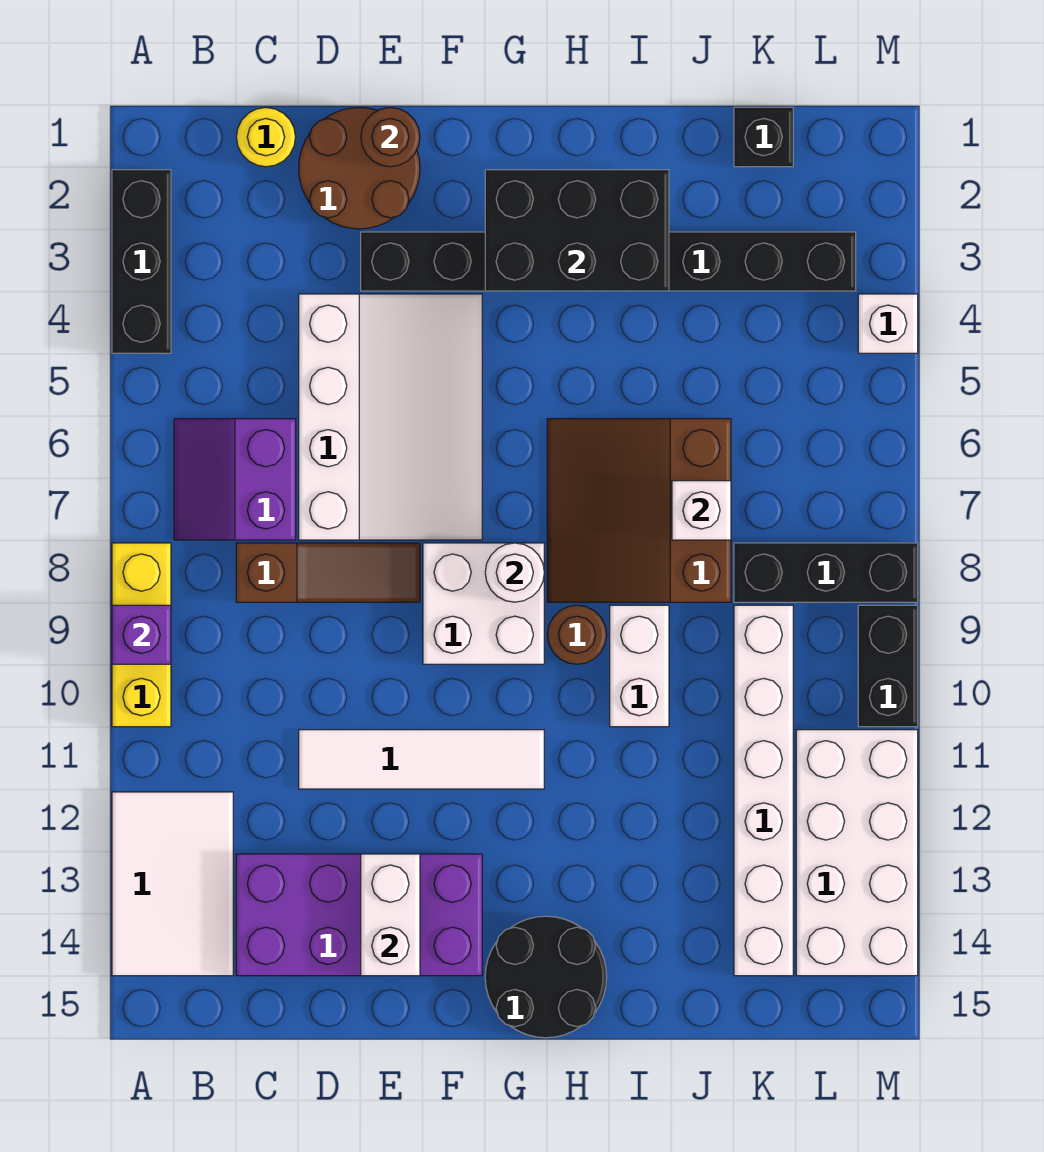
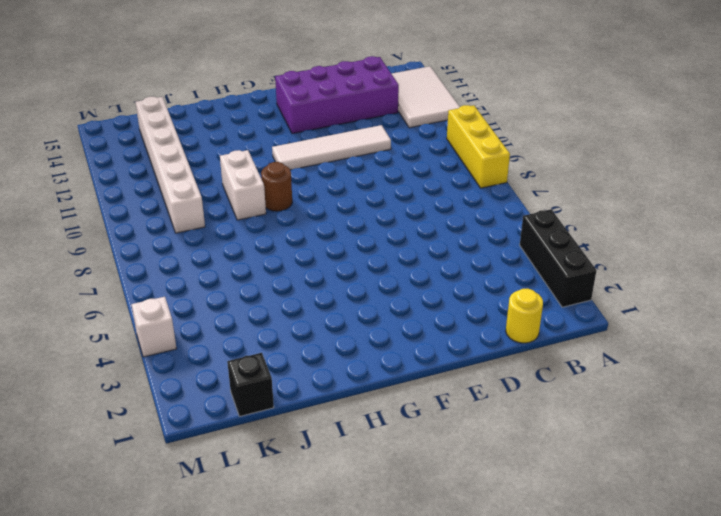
none -> purple 2x2 slope [174,419,296,540]
none -> brown 1x3 slope [236,543,420,602]
none -> brown 2x2 round brick [299,108,420,229]

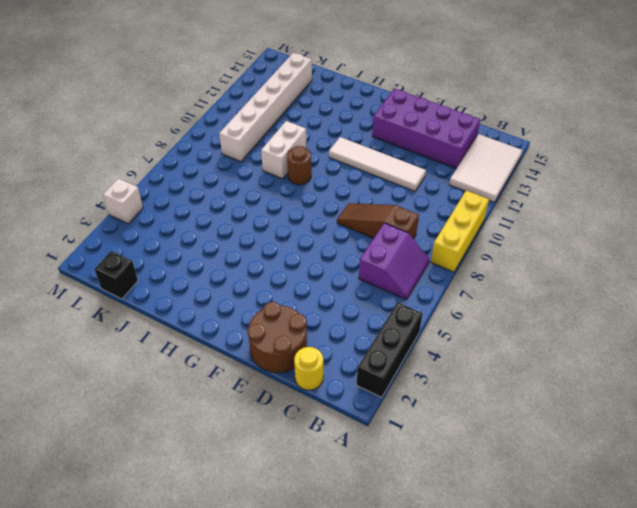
none -> white 3x4 slope [299,294,482,540]
none -> black 1x8 brick [361,232,856,291]
none -> white 2x2 brick [423,543,544,664]

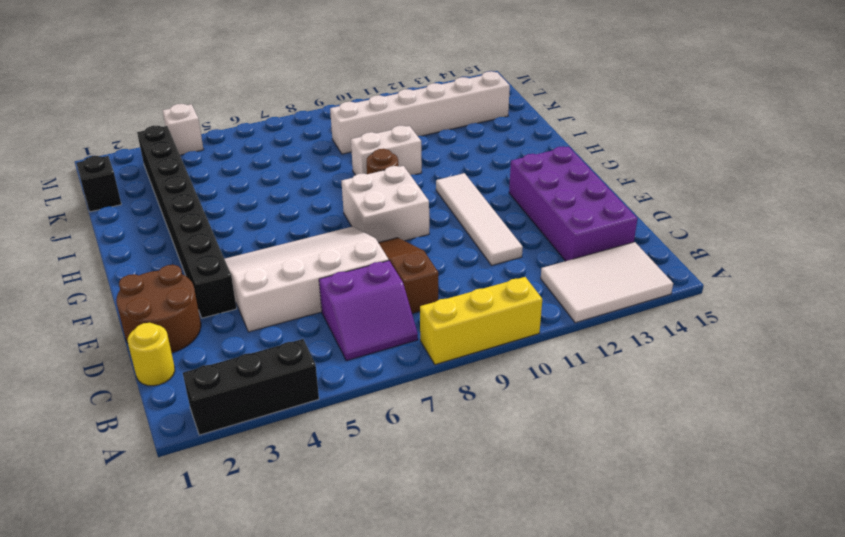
none -> black 2x2 round brick [485,916,607,1038]
none -> brown 3x3 slope [547,419,731,602]
none -> black 1x3 brick [734,543,918,602]

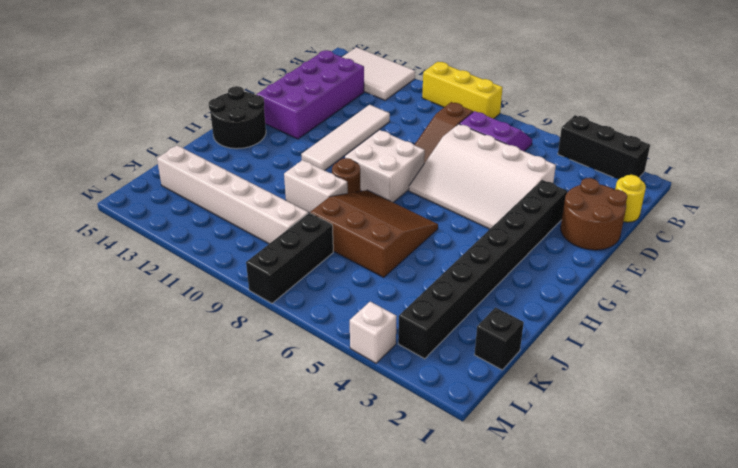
none -> white 2x4 brick [796,730,918,976]
none -> black 1x2 brick [858,605,918,727]
none -> purple 1x1 brick [112,605,171,664]

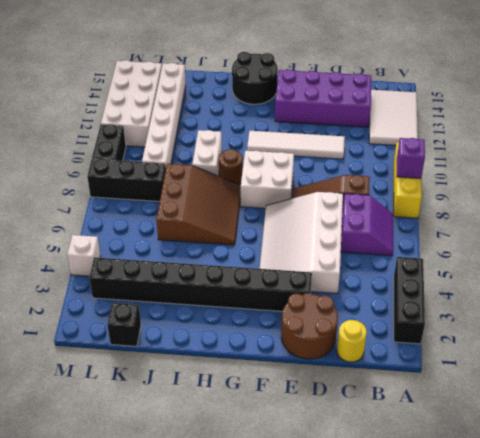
none -> brown 1x1 round brick [361,108,420,167]
none -> white 1x2 brick [361,854,420,976]
none -> black 2x3 brick [485,170,669,291]

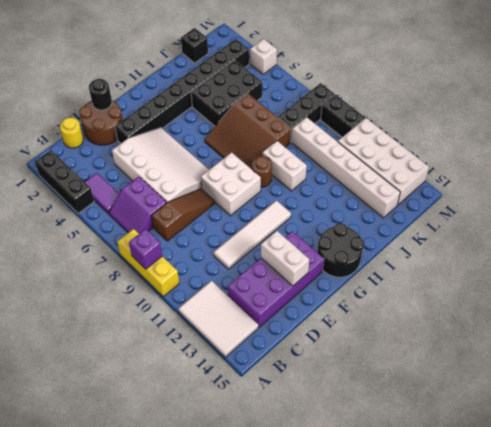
purple 1x2 tile [85,173,119,214] -> none
black 1x1 round brick [89,79,112,110] -> brown 1x1 round brick [361,108,420,167]
black 2x3 brick [191,60,262,126] -> black 2x3 brick moved to [485,170,669,291]
none -> white 1x1 round brick [485,543,544,602]
none -> white 1x1 brick [672,481,731,540]

